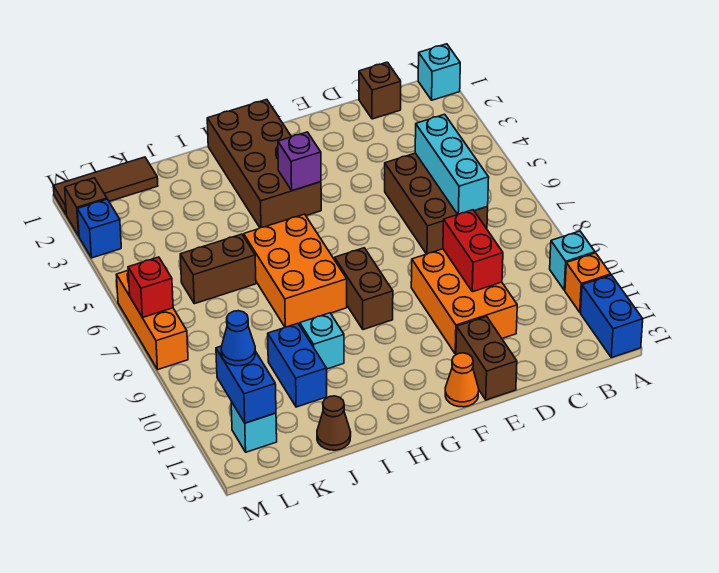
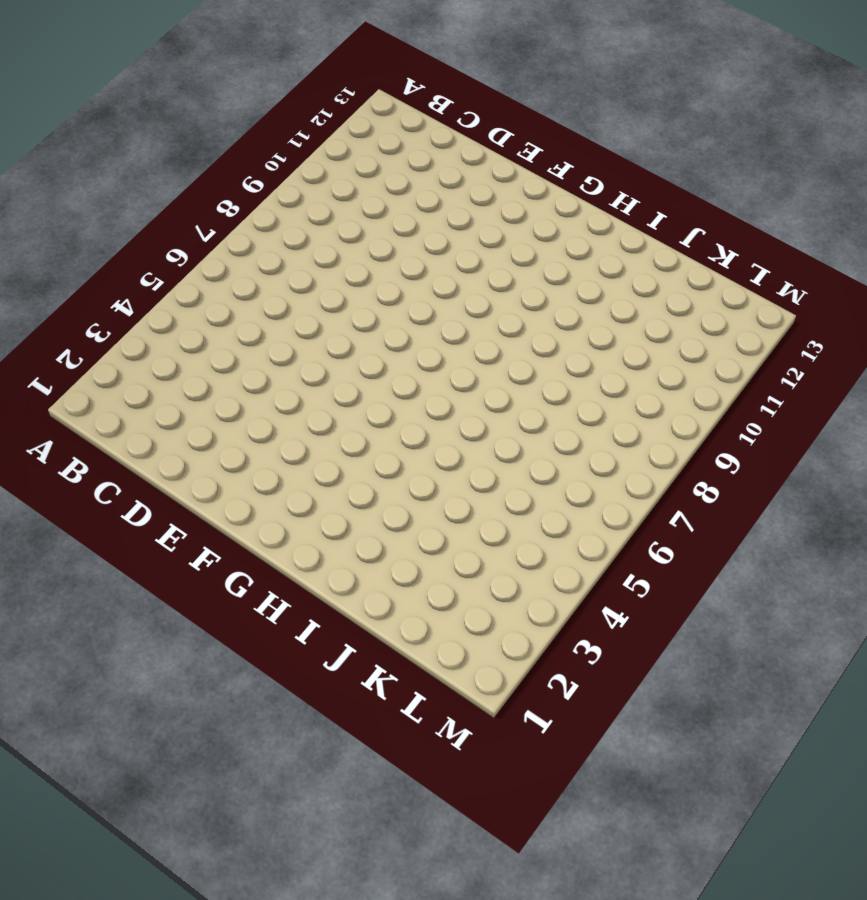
none -> cyan 1x1 brick [418,44,460,100]
none -> cyan 1x1 brick [550,231,595,290]
none -> orange 1x1 brick [565,253,611,312]

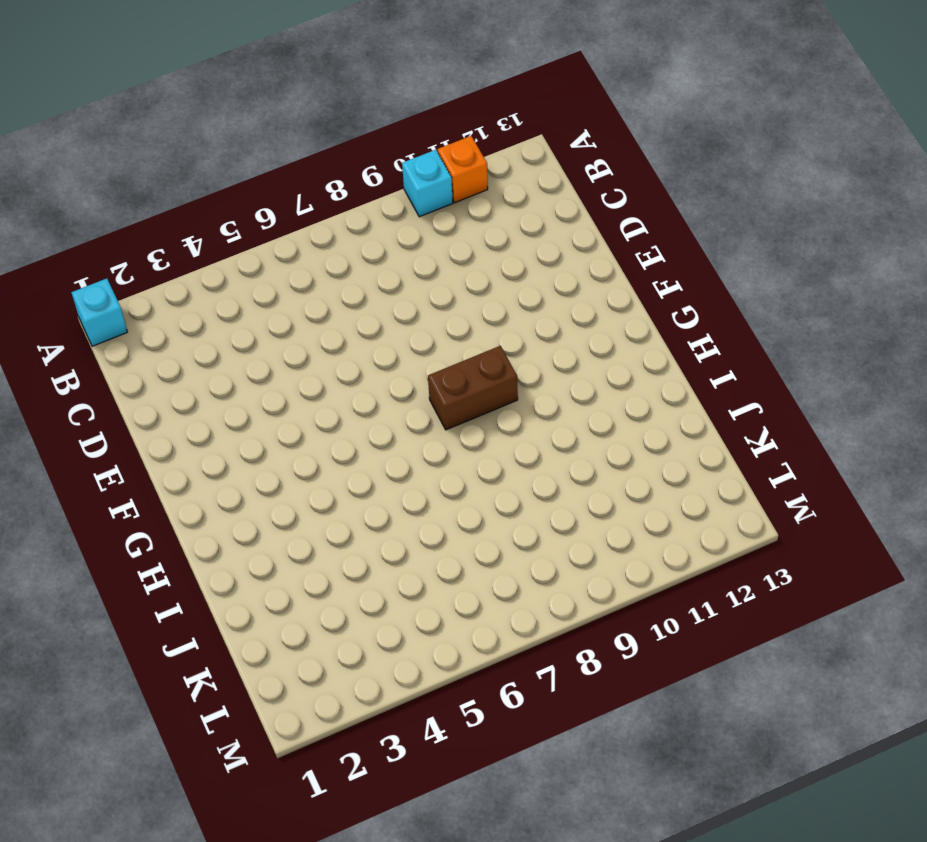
none -> blue 1x2 brick [581,275,643,358]
none -> brown 1x1 brick [359,62,401,119]
none -> brown 2x3 brick [385,153,488,254]

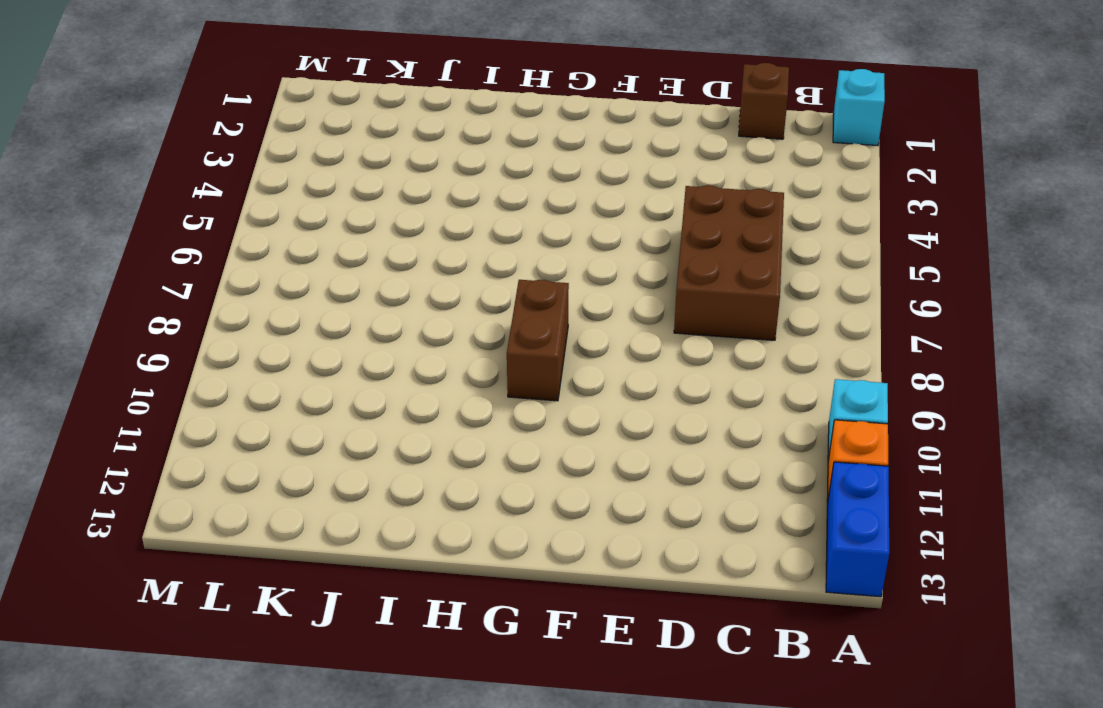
none -> orange 2x3 brick [411,249,517,354]
none -> brown 1x2 brick [456,316,517,400]
none -> orange 1x1 cone [445,353,479,407]

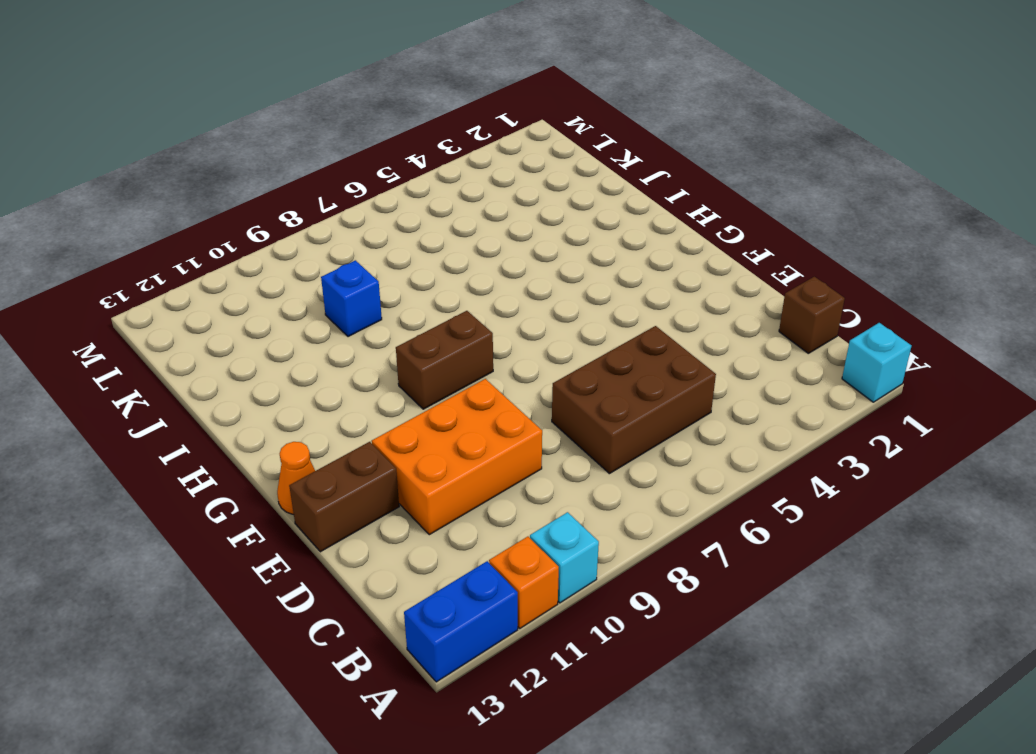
blue 1x1 brick [321,260,382,337] -> blue 1x1 brick moved to [77,199,121,258]
none -> brown 2x4 brick [207,100,321,228]
none -> orange 2x3 brick [244,214,347,327]
none -> cyan 1x1 brick [300,313,344,369]

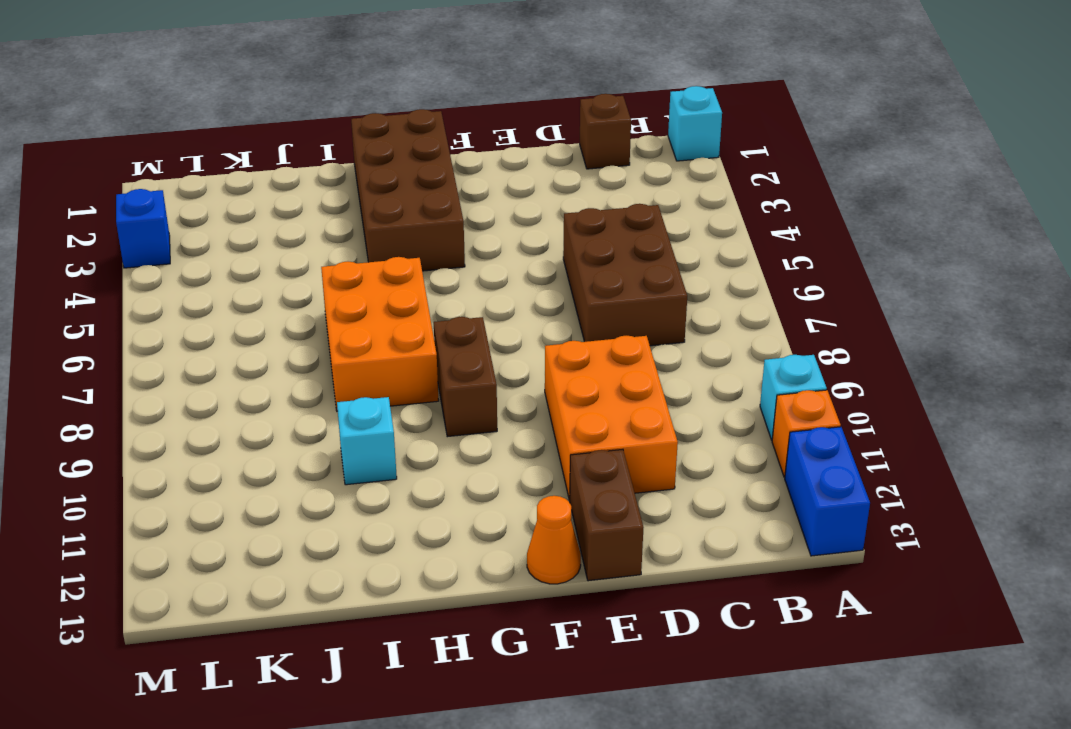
none -> brown 1x2 brick [180,234,256,304]
none -> blue 1x2 brick [268,323,327,407]
none -> brown 1x1 cone [317,396,351,450]

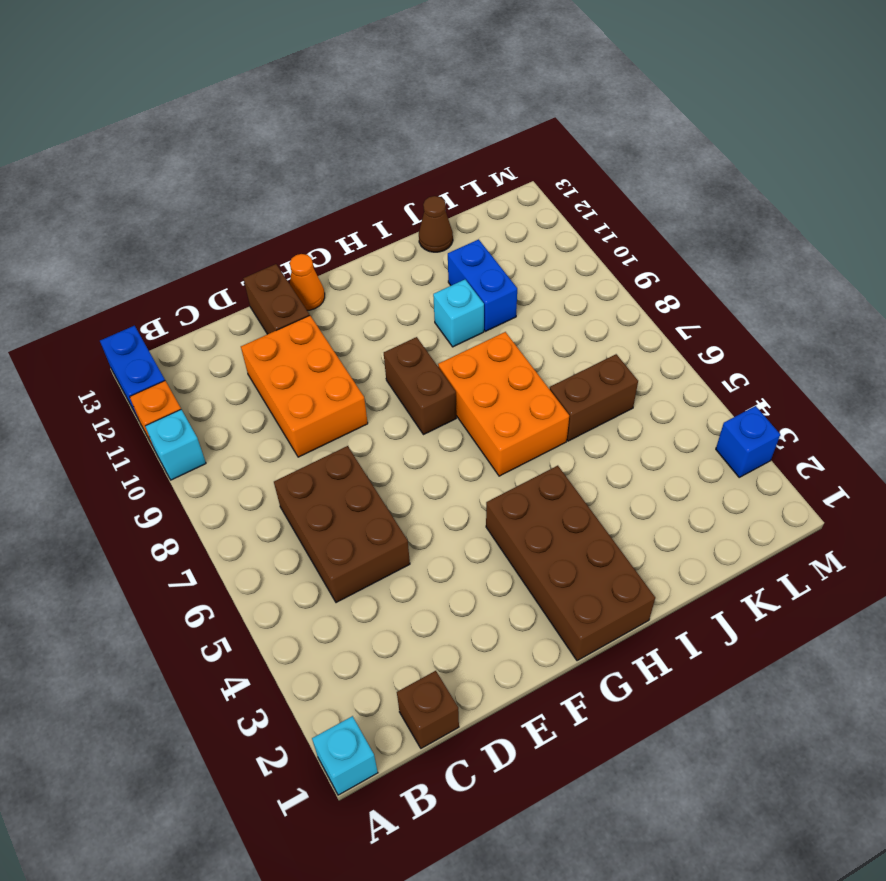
none -> brown 1x3 tile [53,157,158,215]
none -> cyan 1x1 brick [231,402,277,452]
none -> brown 1x1 brick [65,178,107,236]

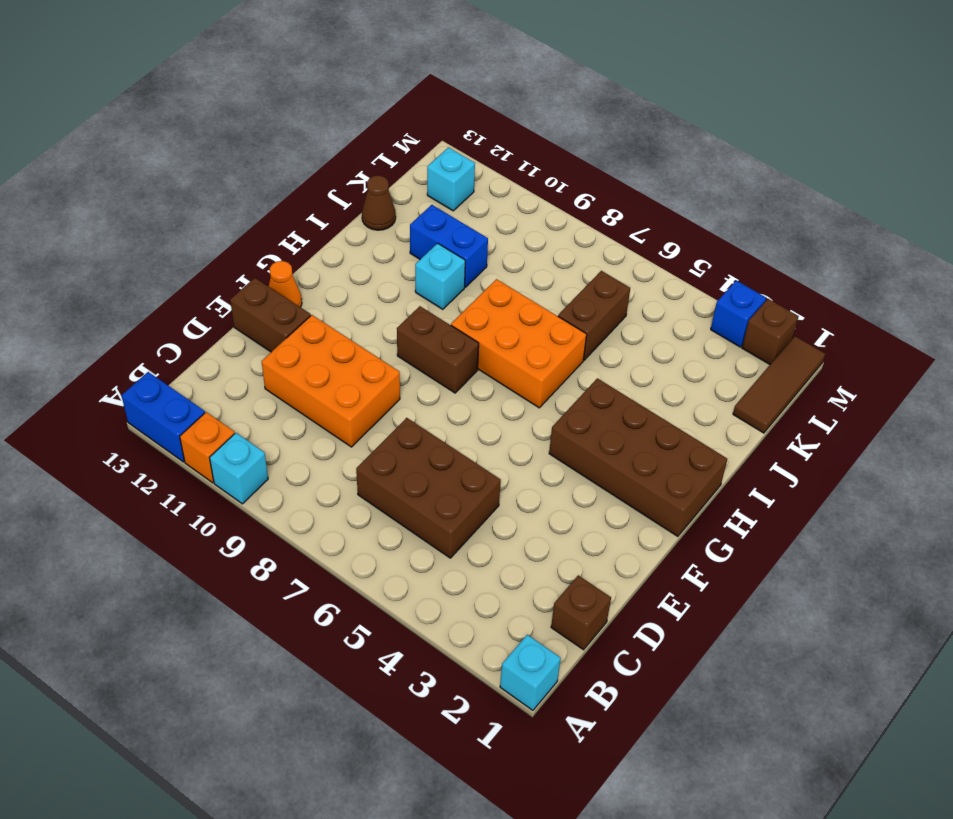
none -> orange 1x3 brick [116,271,188,370]
none -> cyan 1x3 brick [415,114,489,214]
none -> red 1x2 brick [443,210,503,292]

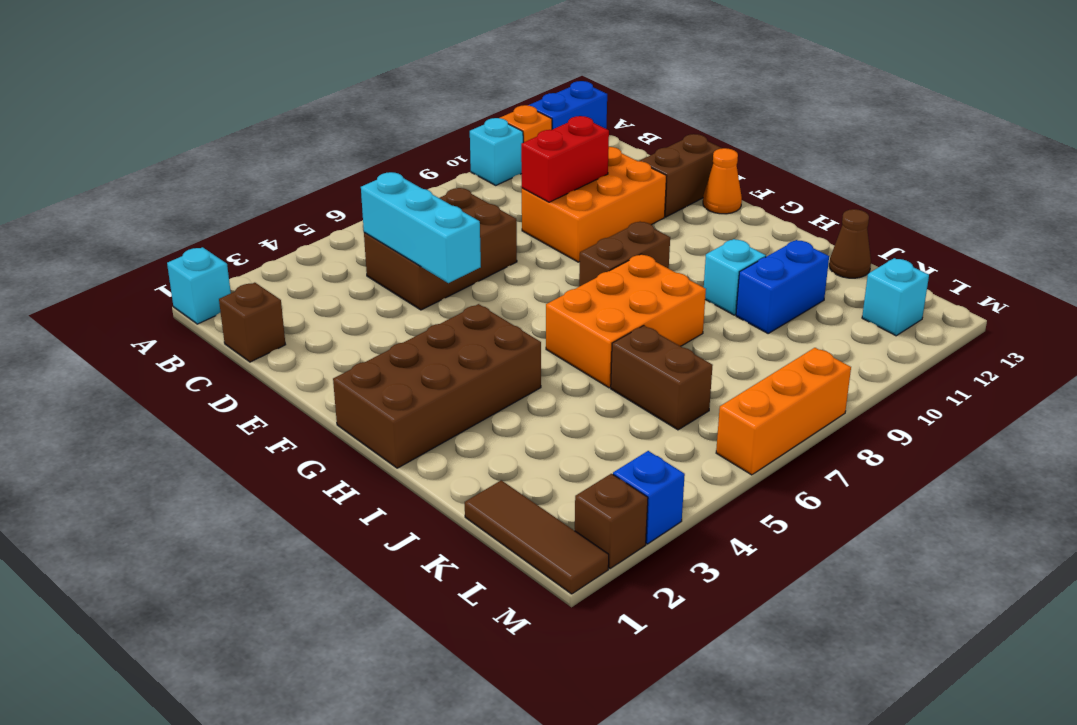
cyan 1x3 brick [361,172,481,283] -> cyan 1x3 brick turned to [415,114,489,214]
none -> purple 1x1 brick [278,132,321,191]
none -> blue 1x2 brick [216,346,276,423]
none -> red 1x1 brick [128,257,173,318]

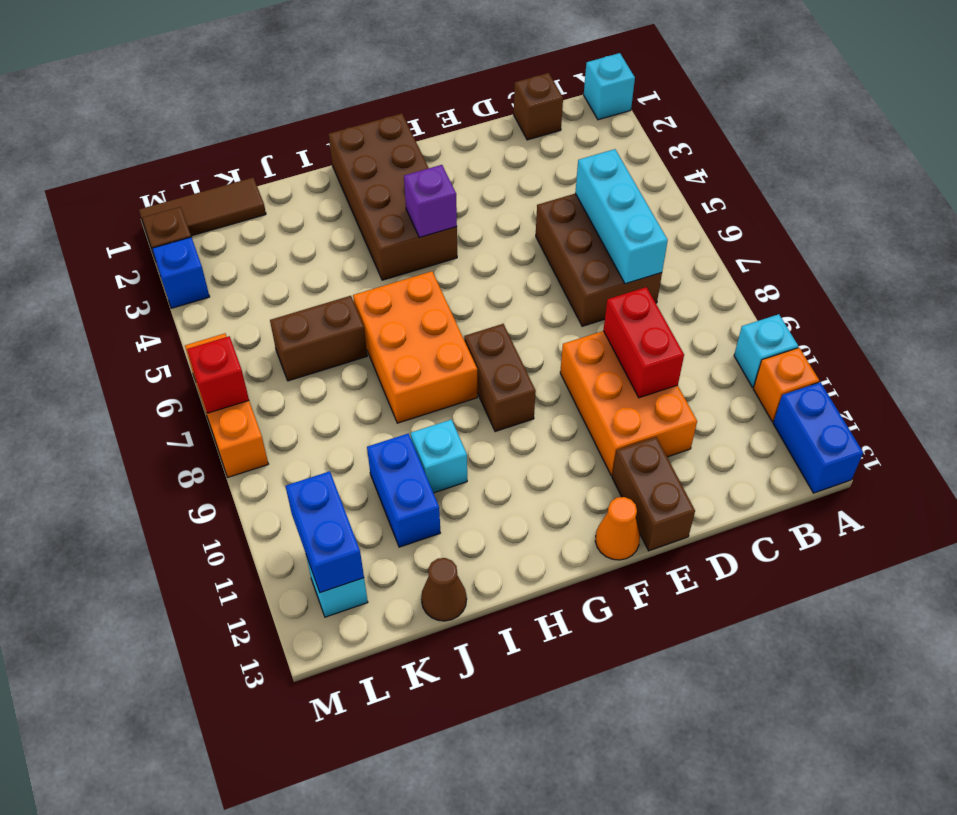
none -> blue 1x1 cone [221,311,255,366]

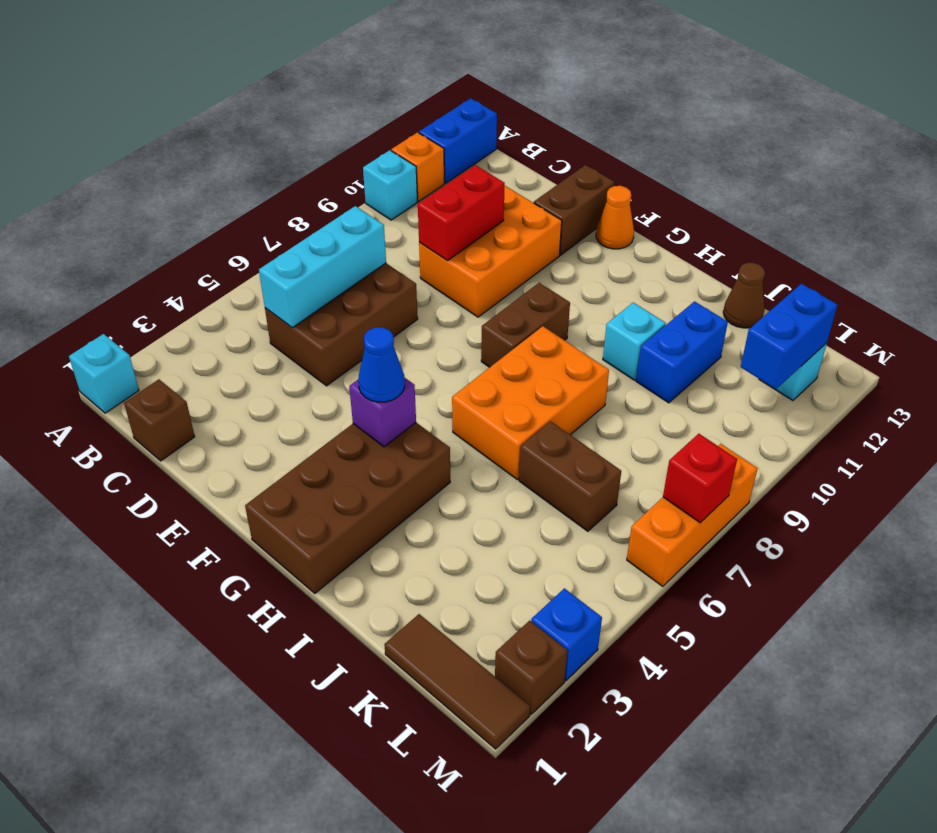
blue 1x1 cone [358,327,405,402] -> blue 1x1 cone moved to [221,311,255,366]

